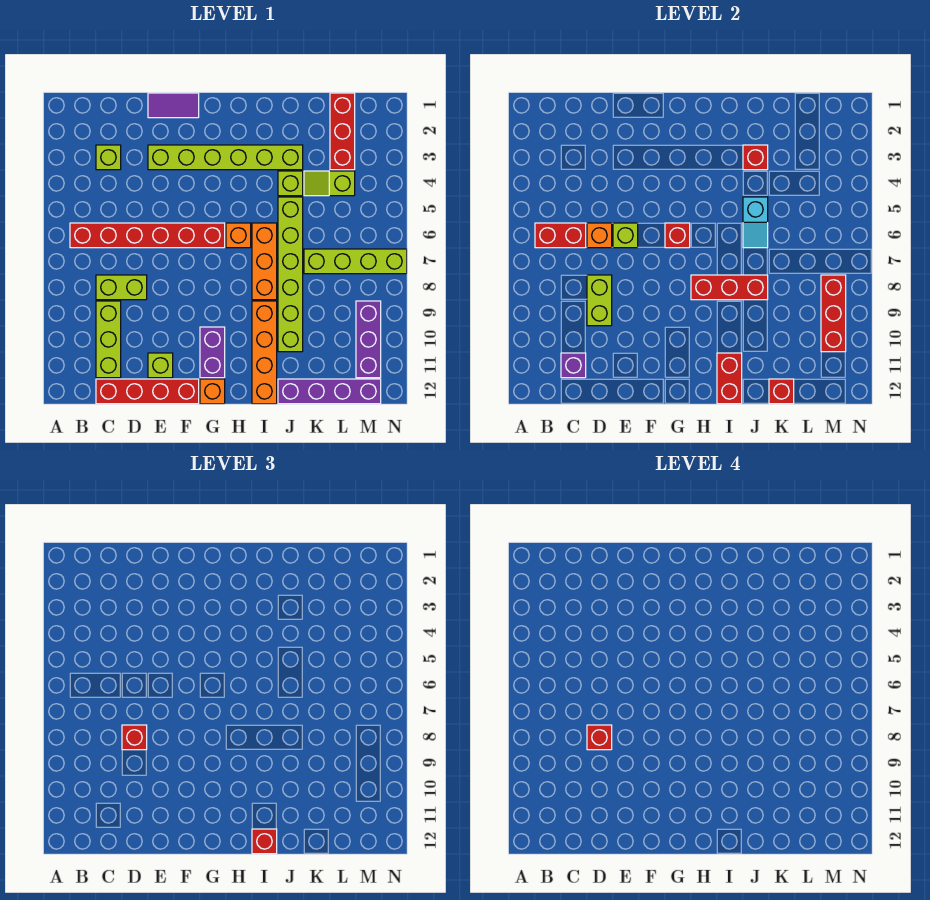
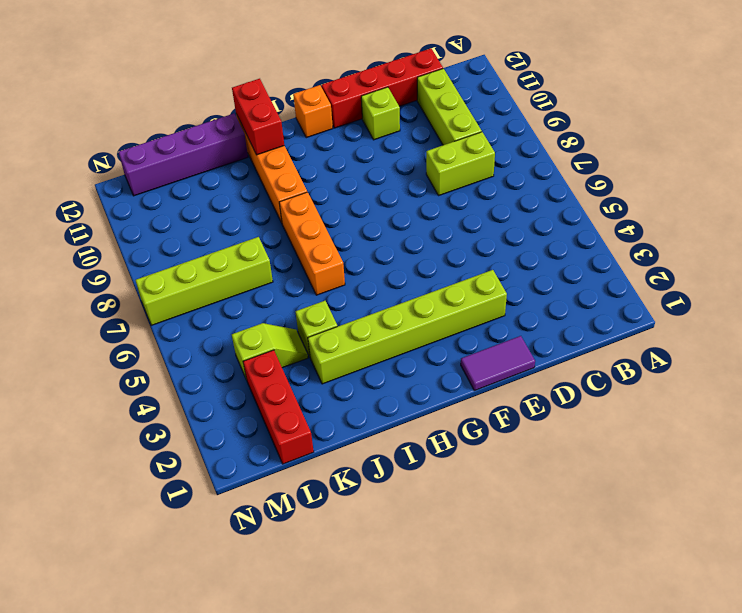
none -> red 1x6 brick [70,223,225,248]
none -> lime 1x1 brick [96,145,121,170]
none -> purple 1x2 brick [200,327,225,378]
none -> orange 1x1 brick [226,223,251,248]

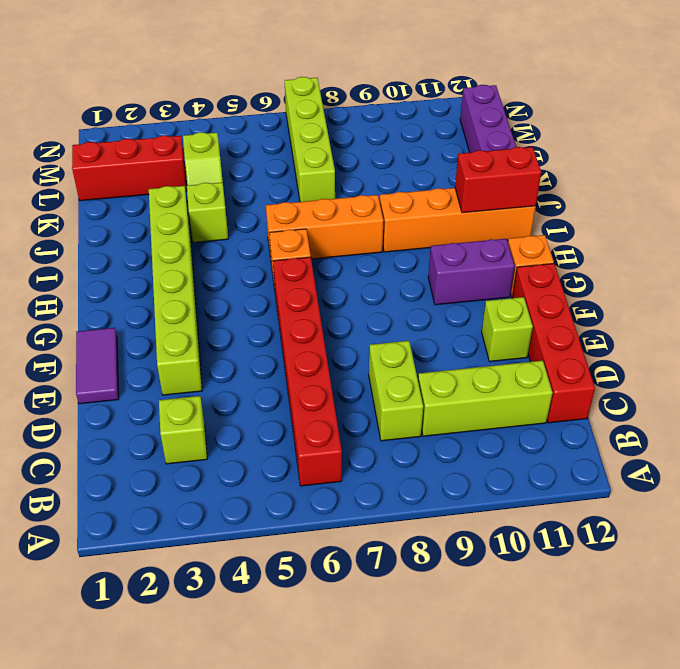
none -> lime 1x6 brick [278,197,303,352]
none -> purple 1x3 brick [356,301,381,378]
none -> red 1x2 brick [535,223,586,248]
none -> purple 1x1 brick [561,353,586,378]

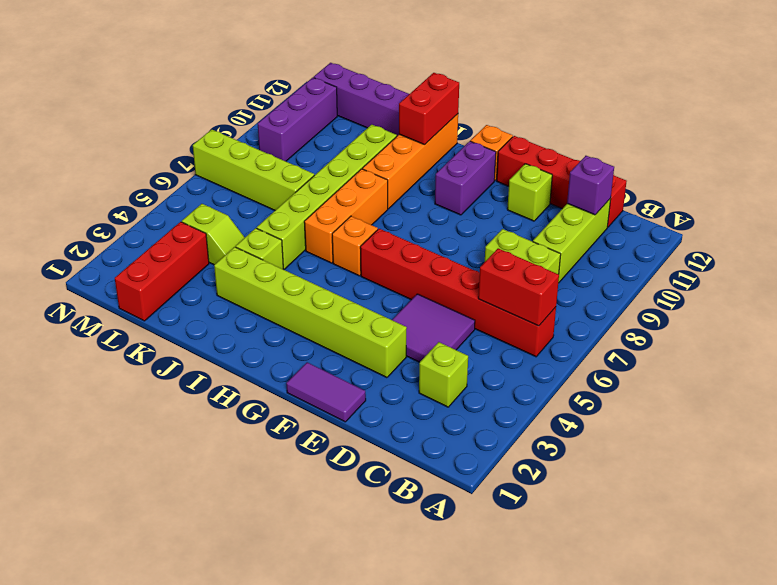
purple 2x2 tile [392,294,475,362] -> none
none -> orange 1x1 brick [587,223,612,248]
none -> lime 1x2 brick [587,275,612,326]
none -> lime 1x1 brick [613,223,638,248]
none -> red 1x1 brick [665,223,690,248]

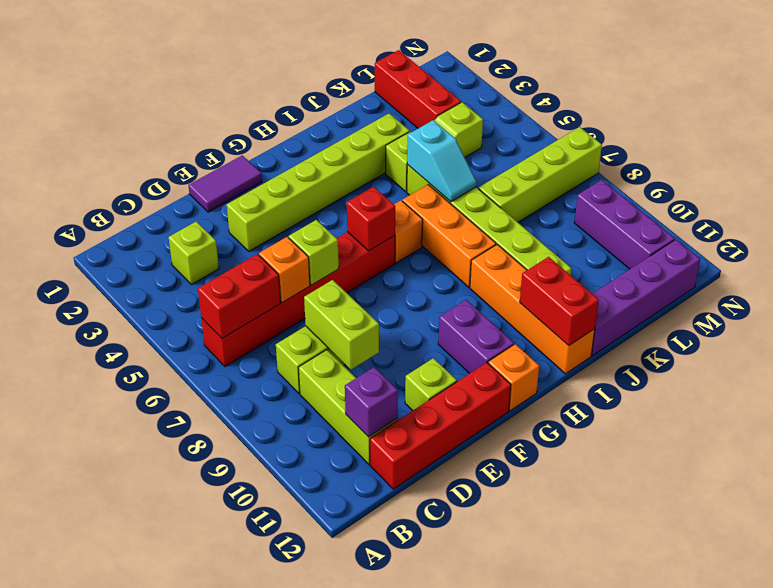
none -> red 1x3 brick [691,275,768,300]
none -> red 1x1 brick [743,145,768,170]
none -> red 1x1 brick [769,379,794,404]
none -> red 1x3 brick [821,275,846,352]

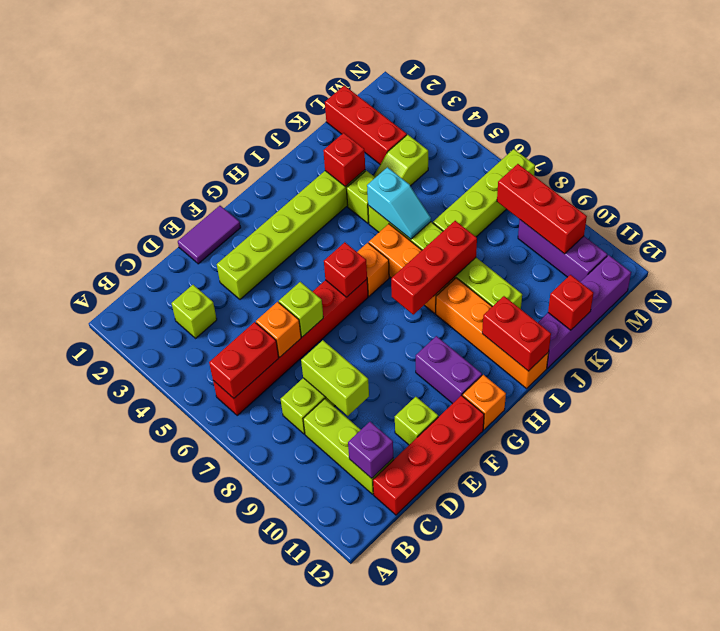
none -> red 1x1 brick [122,725,147,750]
none -> red 1x1 brick [252,829,277,854]
none -> red 1x1 brick [587,725,612,750]

